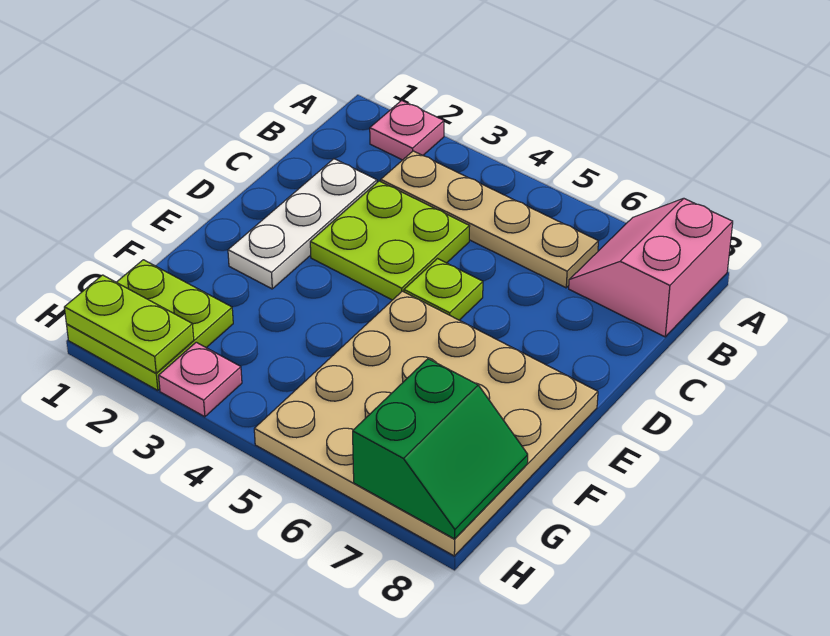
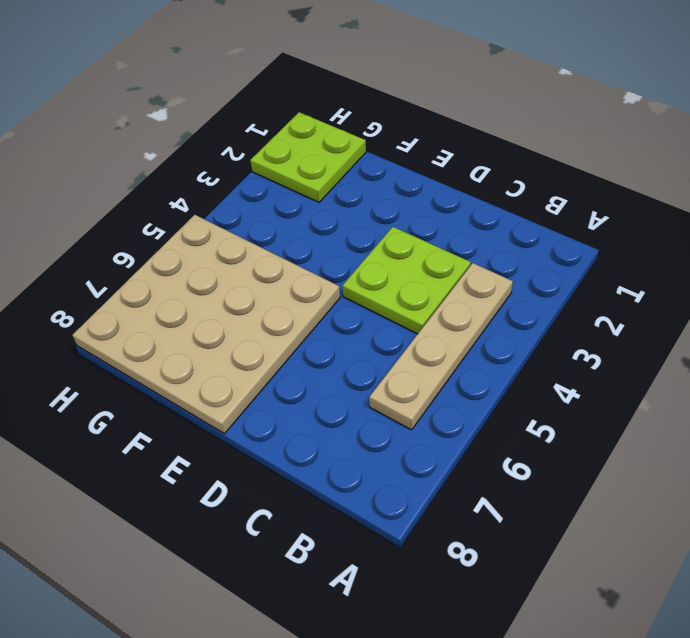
none -> pink 1x1 plate [370,100,444,160]
none -> pink 2x2 slope [569,198,733,337]

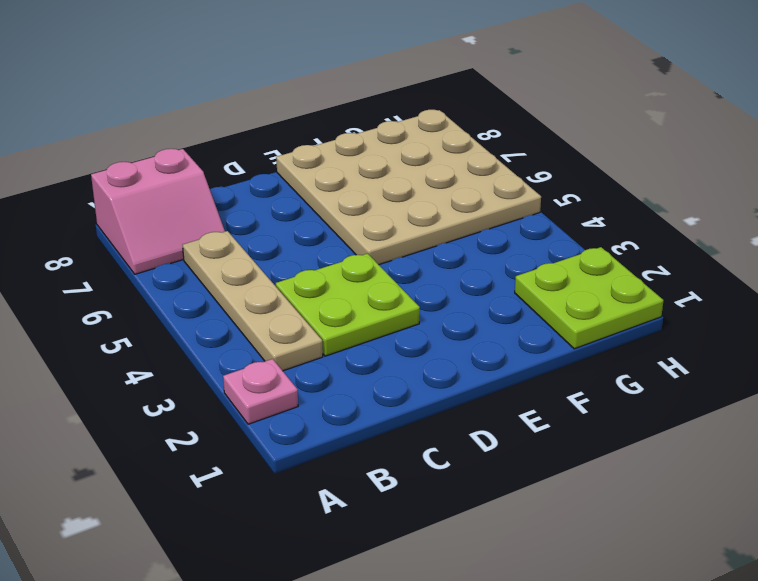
none -> white 1x3 plate [228,159,377,289]
none -> lime 1x1 plate [404,259,483,320]

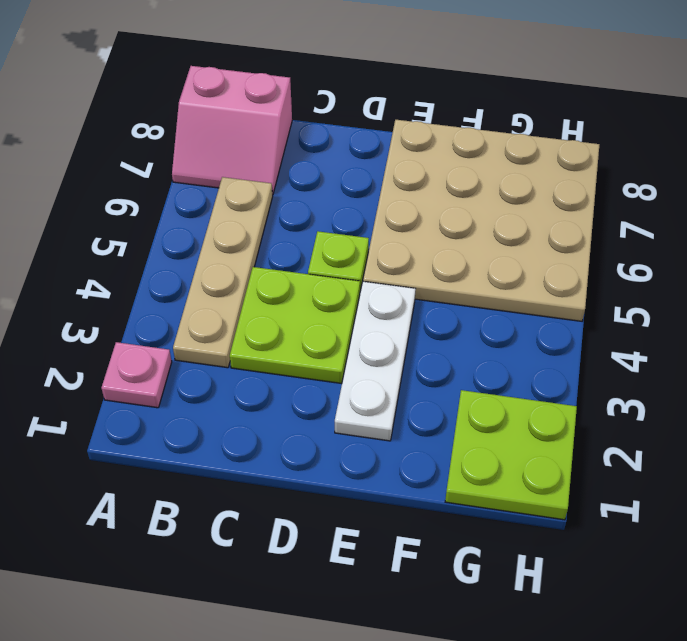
white 1x3 plate [335,282,415,441] -> white 1x3 plate turned to [228,159,377,289]
none -> pink 1x1 plate [159,342,242,417]
none -> green 2x2 slope [353,359,528,539]

